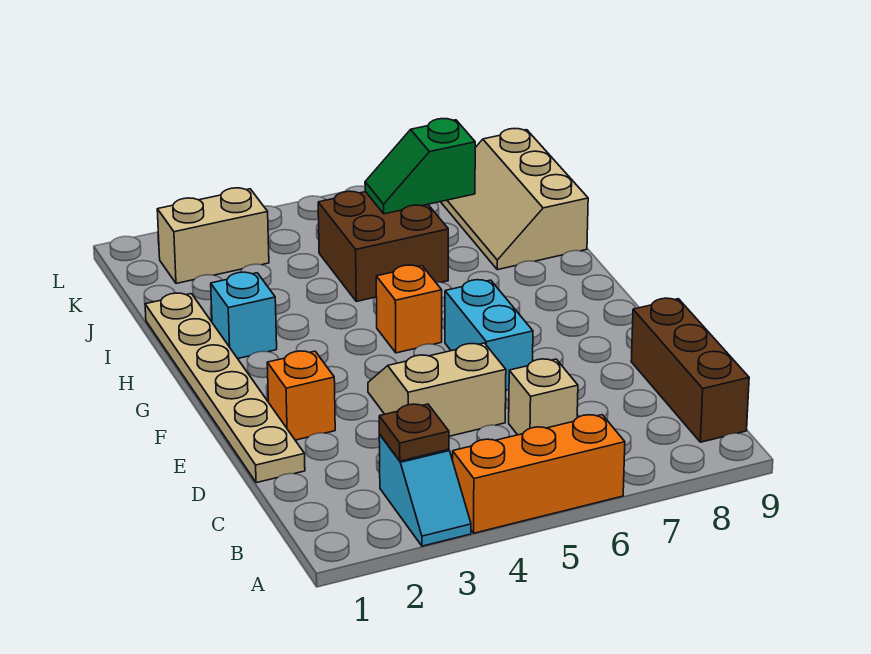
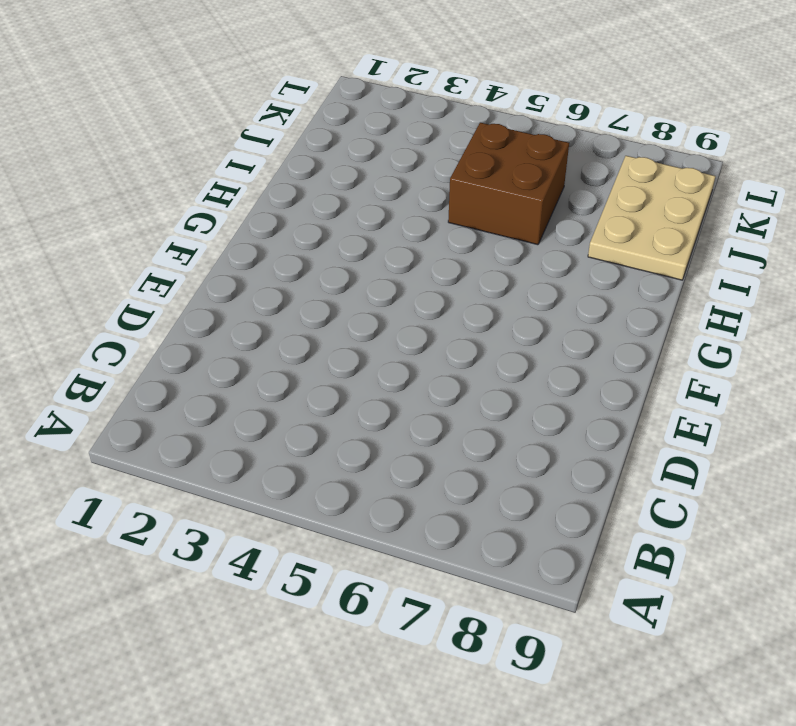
tan 2x3 plate [588,156,715,280] -> tan 2x3 slope [441,129,588,270]
none -> cyan 1x2 slope [379,434,471,546]
none -> orange 1x3 brick [453,415,625,533]
none -> brown 1x3 brick [631,298,749,442]

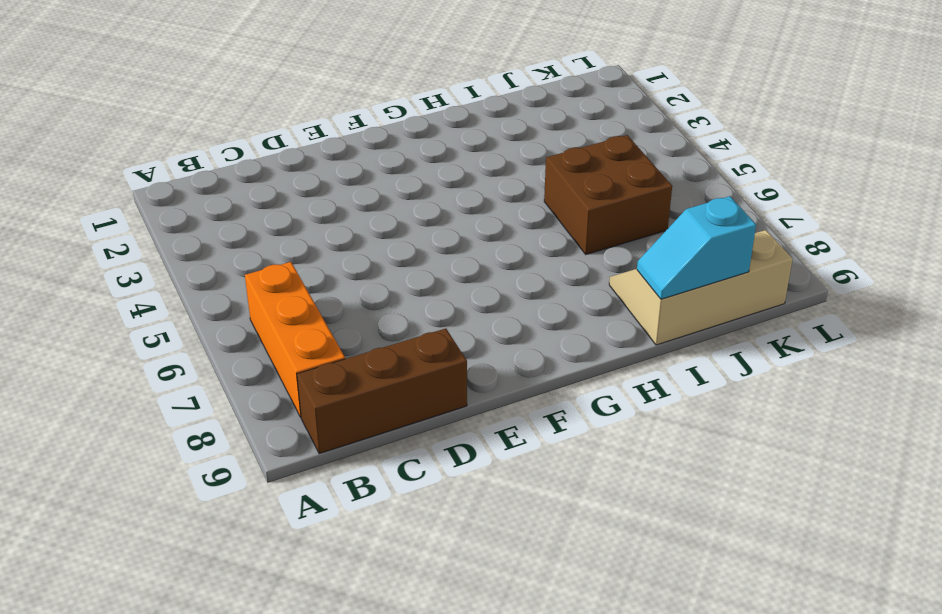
orange 1x3 brick [245,262,345,417] -> orange 1x3 brick moved to [453,415,625,533]
cyan 1x2 slope [637,196,756,299] -> cyan 1x2 slope moved to [379,434,471,546]
none -> tan 1x1 brick [509,359,578,435]
none -> tan 1x6 plate [145,293,305,483]
none -> tan 2x2 slope [368,343,506,436]

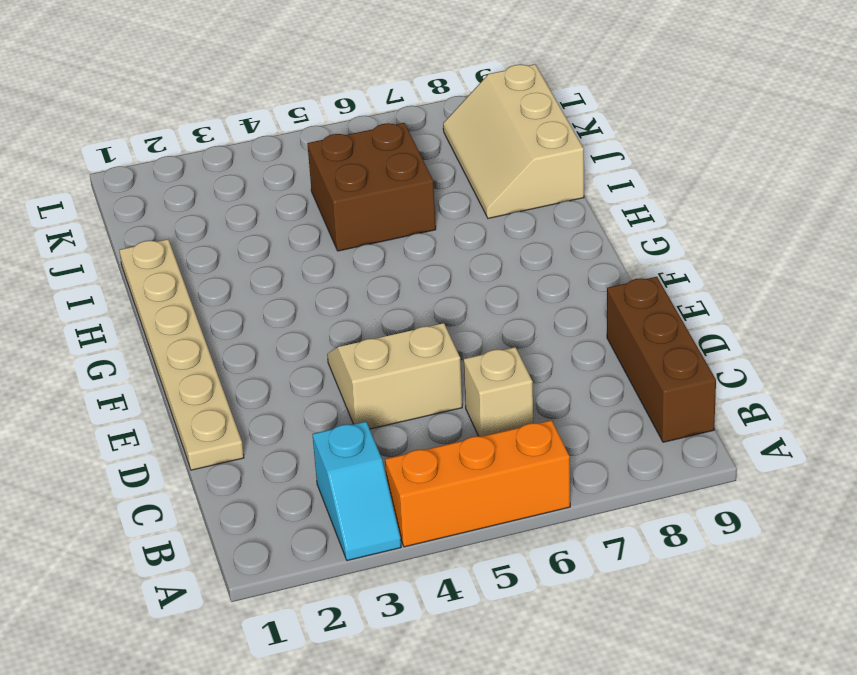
none -> orange 1x1 brick [267,351,335,440]
none -> cyan 1x2 brick [445,280,533,390]
none -> orange 1x1 brick [376,265,442,353]

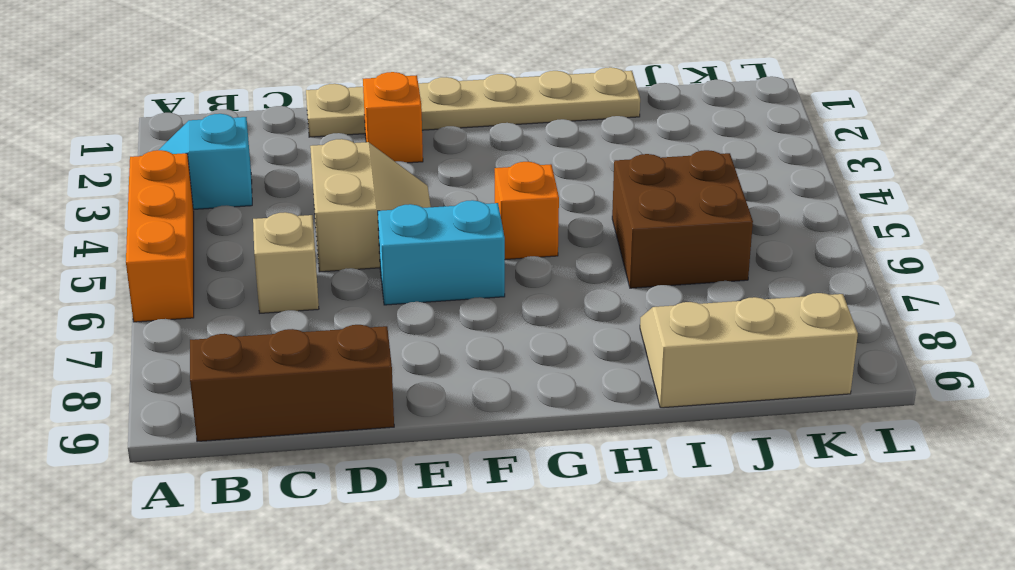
none -> cyan 1x1 brick [211,272,277,359]
none -> tan 1x2 brick [157,188,269,284]
none -> brown 1x1 plate [379,404,449,461]

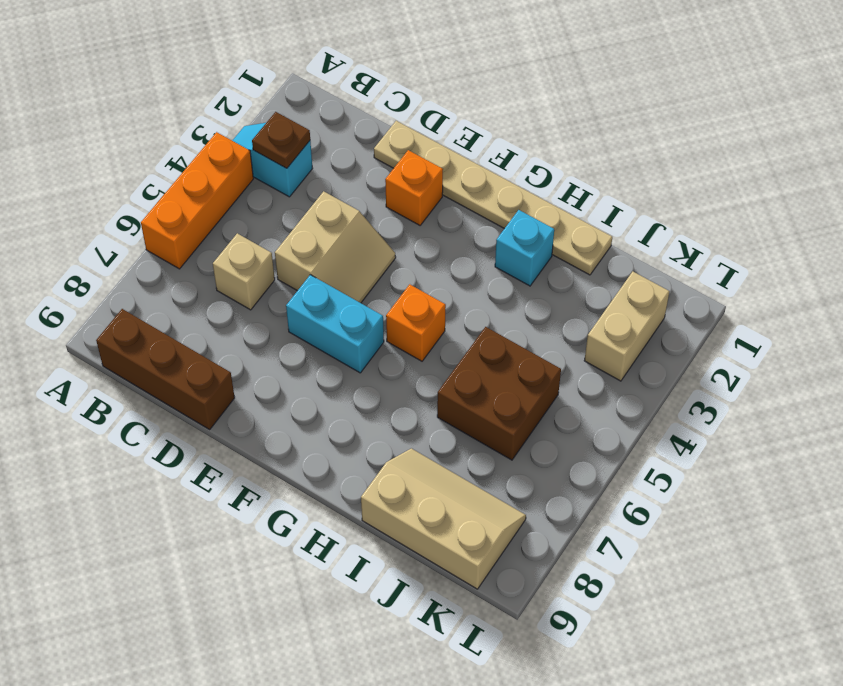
none -> green 1x2 slope [365,119,475,214]

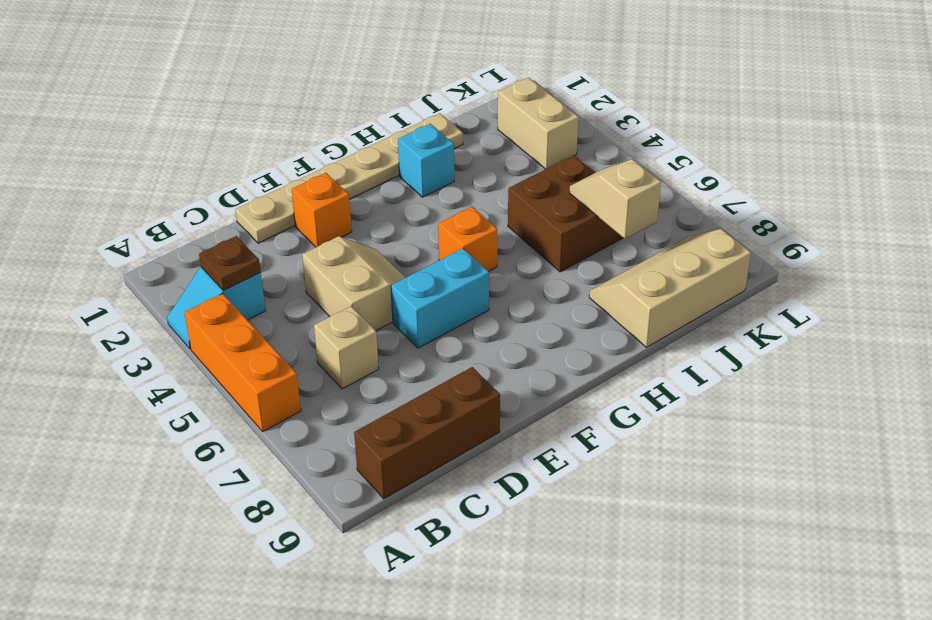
tan 1x2 slope [570,159,661,239] -> green 1x2 slope [365,119,475,214]

